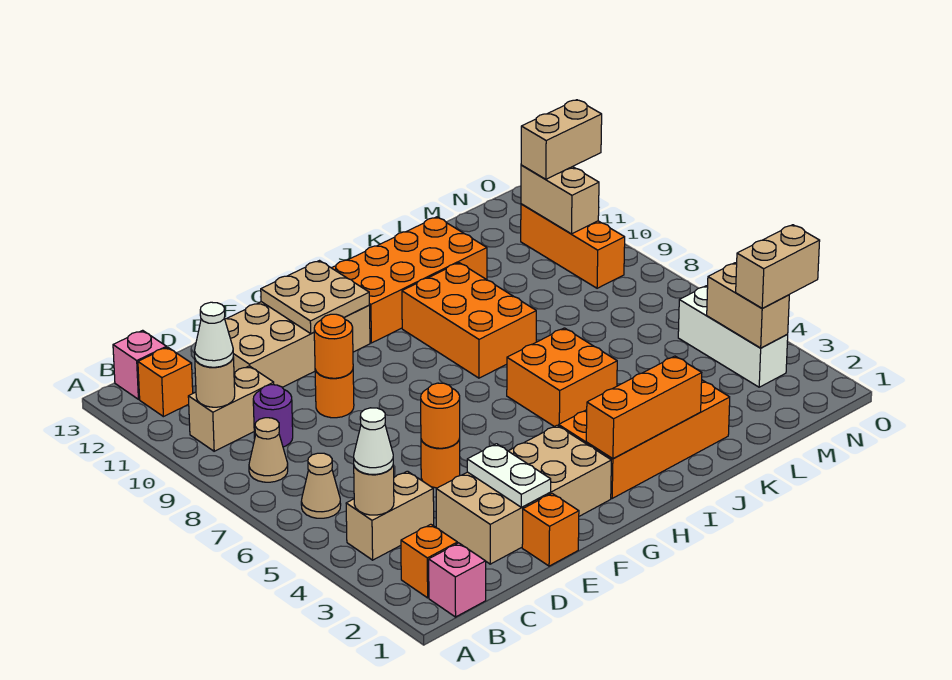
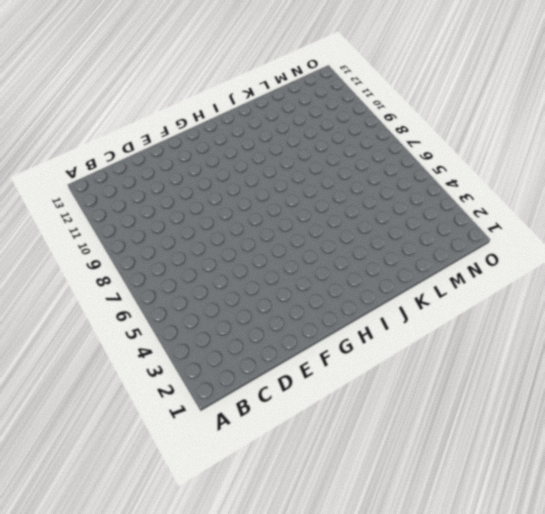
none -> pink 1x1 brick [429,543,486,617]
none -> orange 1x1 brick [401,524,457,598]
none -> tan 1x2 brick [346,471,434,560]
none -> tan 1x1 cone [301,453,341,518]

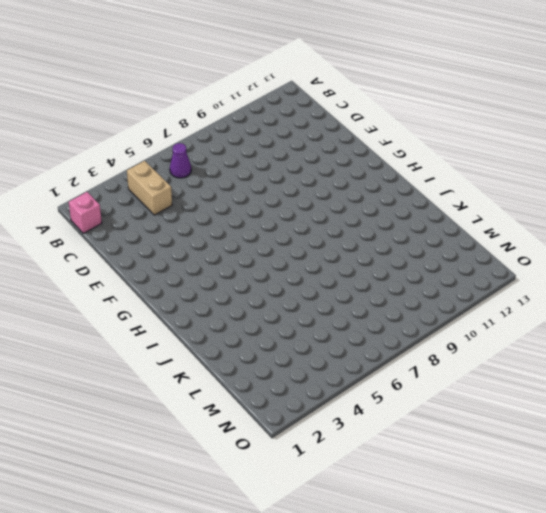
purple 1x1 cone [170,143,191,178] -> tan 1x1 cone [301,453,341,518]
none -> orange 1x1 brick [401,524,457,598]
none -> tan 1x1 cone [249,418,288,482]
none -> tan 1x2 brick [188,366,274,451]
none -> orange 1x1 brick [138,347,193,417]

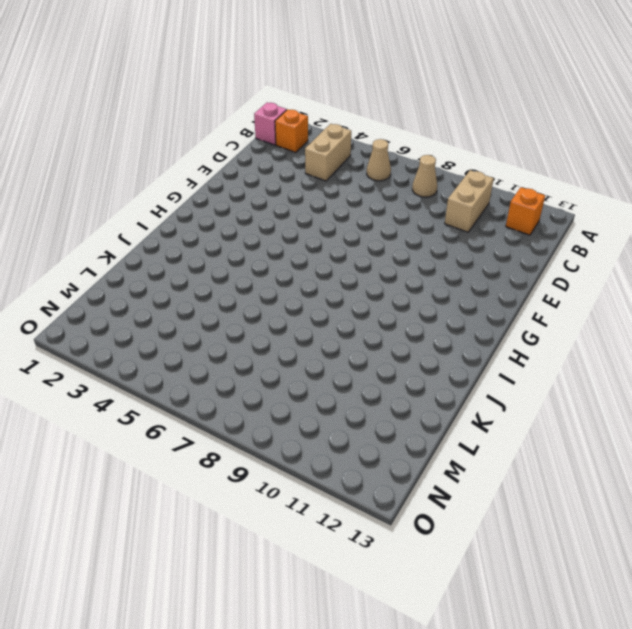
none -> pink 1x1 brick [113,330,166,399]
none -> purple 1x1 round brick [253,385,293,447]
none -> tan 2x4 brick [436,425,611,564]
none -> tan 2x4 brick [225,302,370,387]

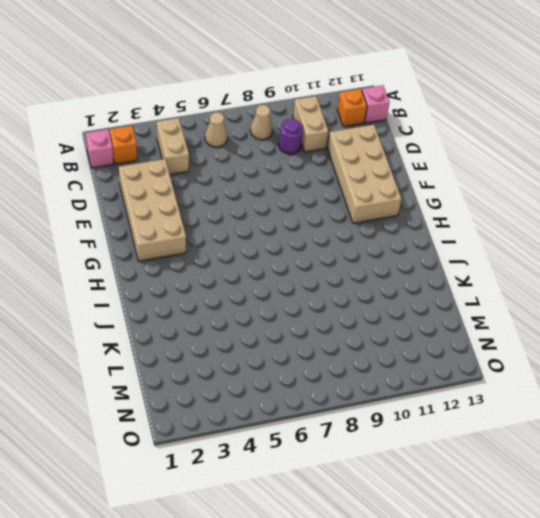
none -> orange 1x1 brick [522,494,579,566]
none -> orange 1x1 round brick [421,439,460,488]
none -> orange 1x1 round brick [315,370,354,418]
none -> orange 2x4 brick [559,380,730,498]

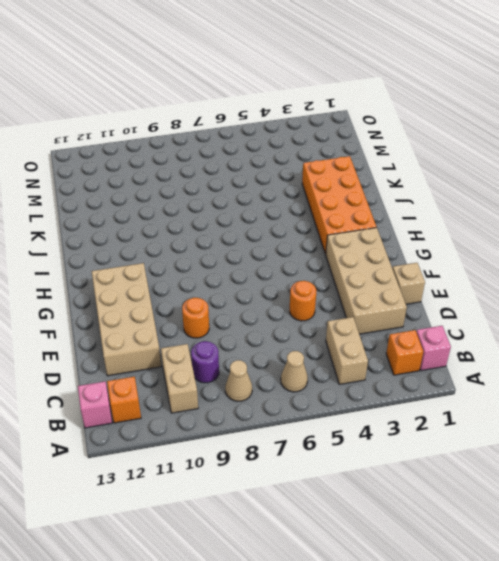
tan 1x1 brick [392,263,425,304] -> orange 1x1 brick [522,494,579,566]
none -> orange 2x4 brick [332,217,487,343]
none -> orange 2x2 brick [507,328,617,427]
none -> orange 2x3 brick [402,263,536,378]
none -> white 1x3 brick [678,286,788,387]

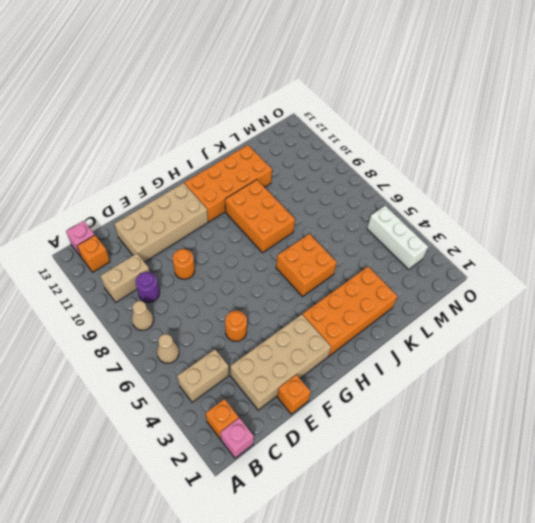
none -> orange 1x3 brick [521,204,625,288]
none -> tan 1x1 round brick [354,466,394,515]
none -> tan 1x1 round brick [195,357,235,407]
none -> white 1x2 plate [467,444,551,507]

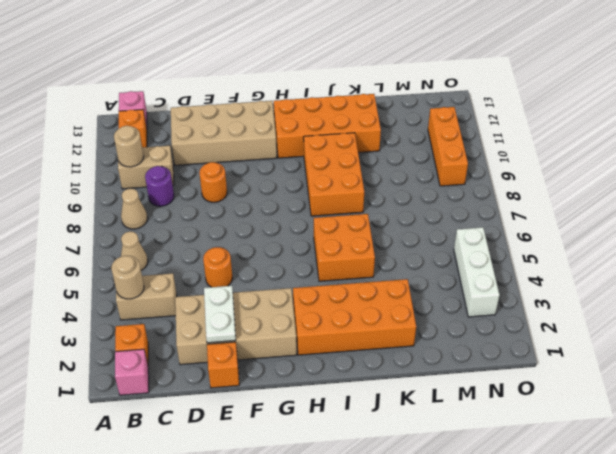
none -> orange 1x1 round brick [421,383,460,448]
none -> orange 1x1 round brick [314,314,353,378]
none -> tan 2x2 plate [261,261,369,334]
none -> orange 1x3 brick [586,356,702,459]

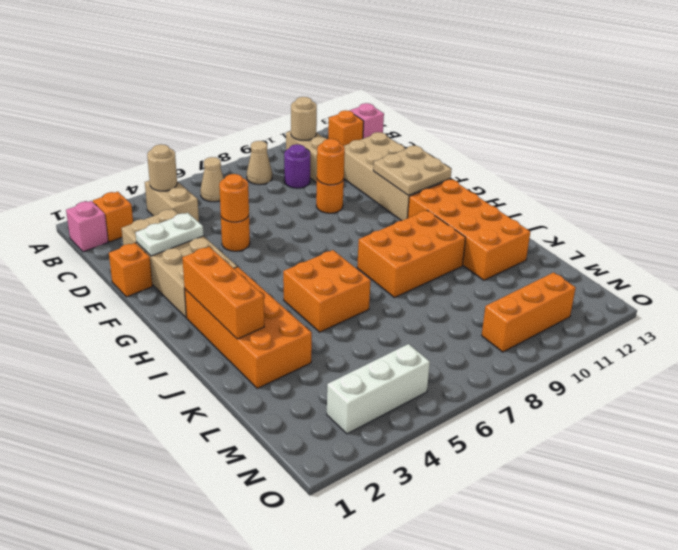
none -> tan 1x2 brick [707,263,789,348]
none -> tan 1x2 brick [521,165,599,234]
none -> white 1x1 cone [354,408,393,475]
none -> white 1x1 cone [195,302,233,367]

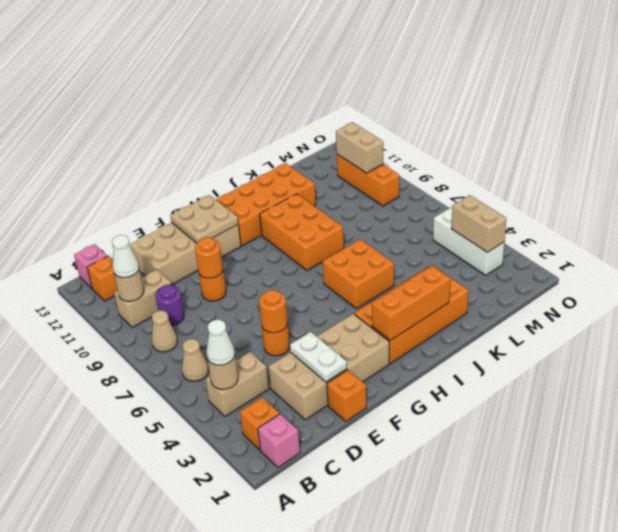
none -> tan 1x2 brick [736,225,820,308]
none -> tan 1x2 brick [521,100,602,179]

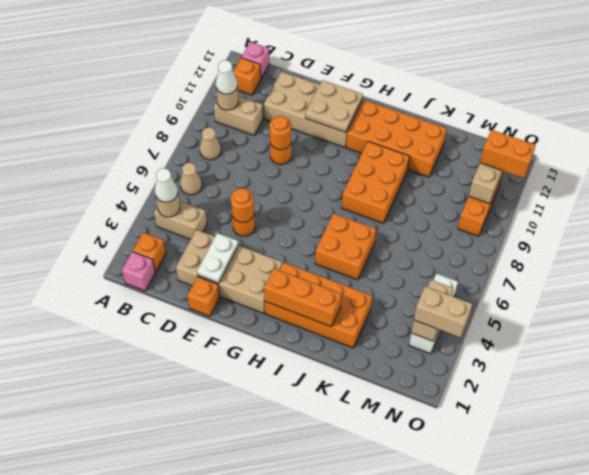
orange 1x2 brick [480,130,536,178] -> tan 1x2 brick [521,100,602,179]
none -> purple 1x1 round brick [253,385,293,447]

